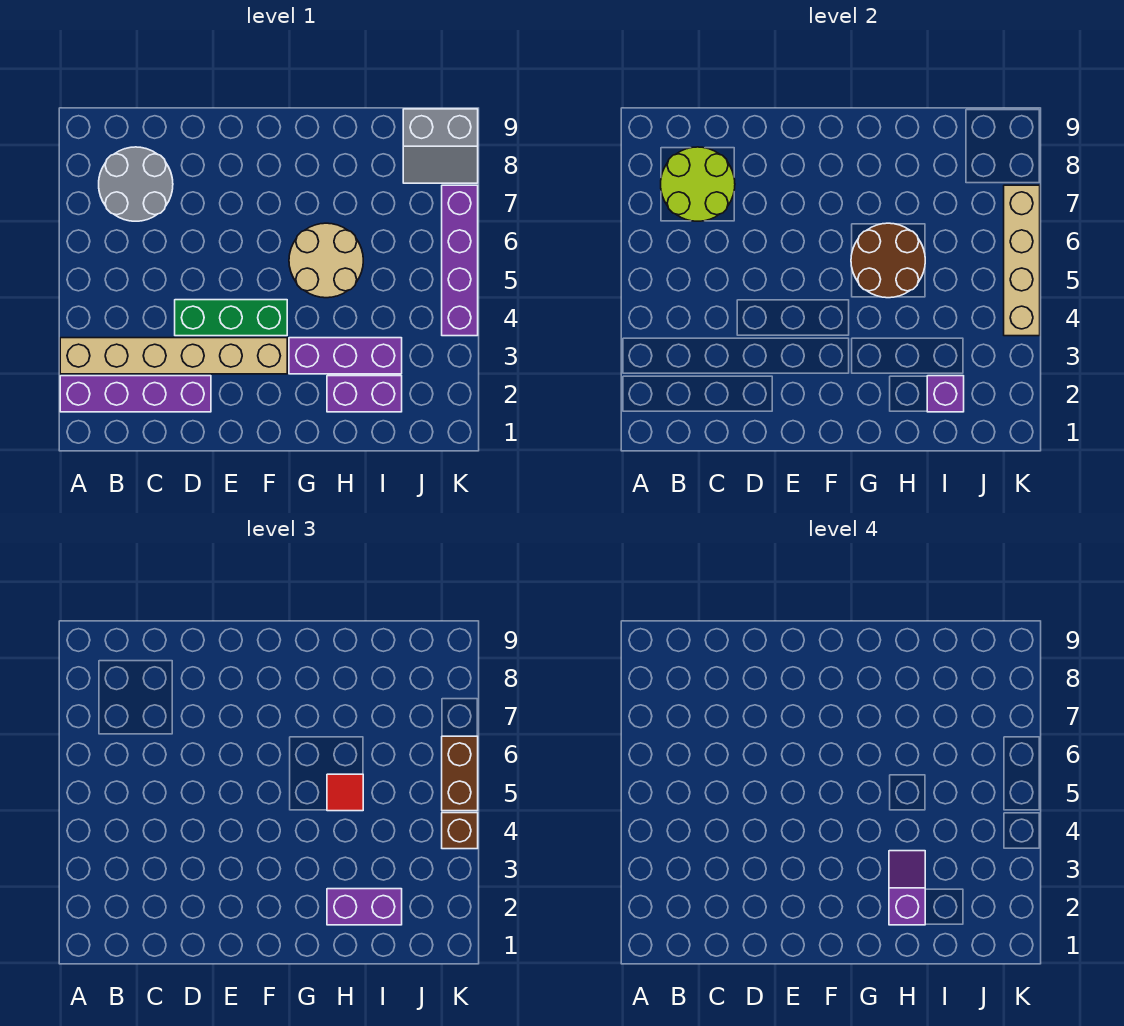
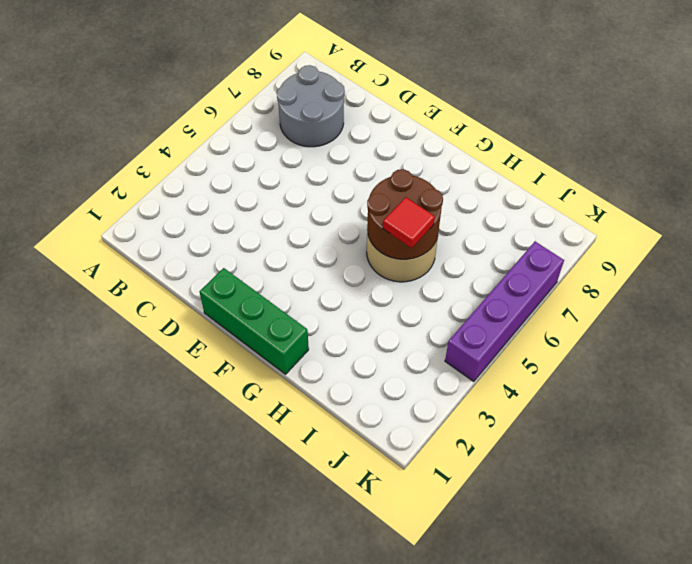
green 1x3 brick [200,268,309,374] -> green 1x3 brick moved to [175,300,287,336]
none -> purple 1x4 brick [60,376,211,412]
none -> tan 1x6 brick [60,338,287,374]
none -> purple 1x3 brick [289,338,402,374]

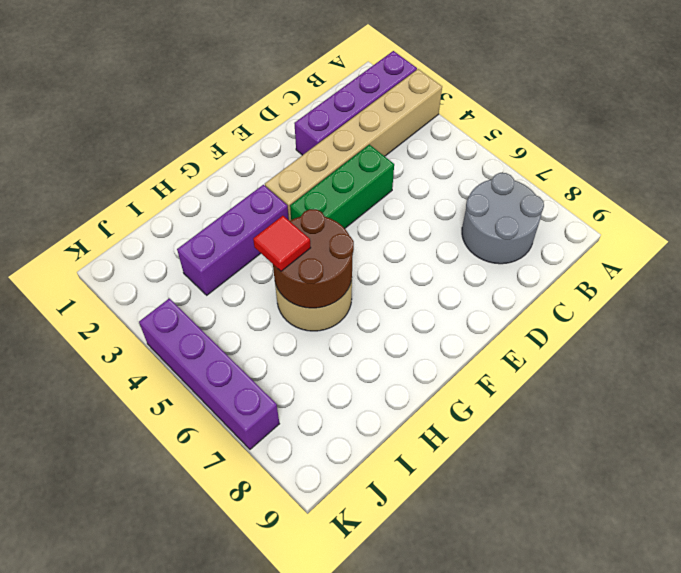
none -> purple 1x2 brick [327,376,402,412]
none -> grey 2x2 slope [403,109,478,183]
none -> lime 2x2 round brick [661,147,735,221]

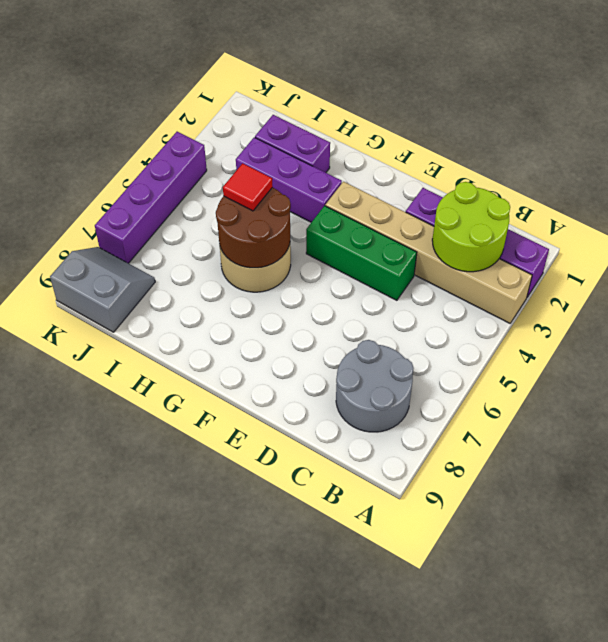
lime 2x2 round brick [432,182,510,272] -> lime 2x2 round brick moved to [661,147,735,221]
none -> purple 1x1 brick [927,376,964,412]
none -> tan 1x4 brick [1004,185,1040,336]
none -> purple 1x2 brick [327,889,402,925]

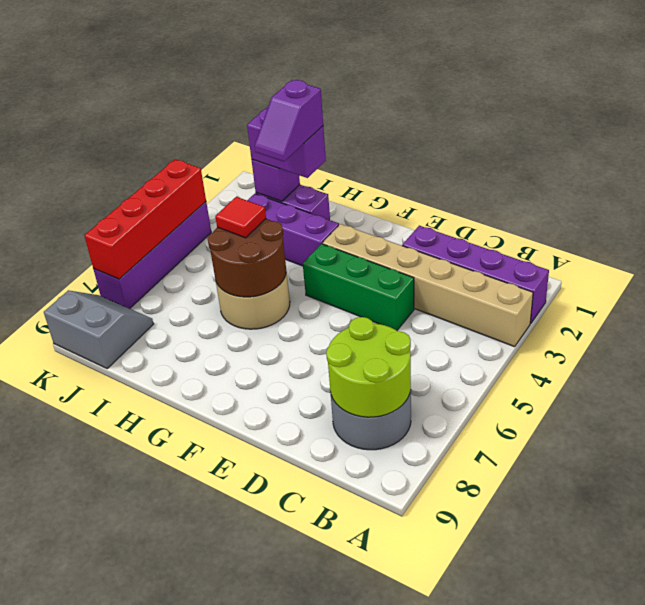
red 1x4 brick [84,159,206,279] -> tan 1x4 brick [1004,185,1040,336]
none -> brown 1x1 brick [442,813,478,849]
none -> brown 1x2 brick [442,736,478,811]

